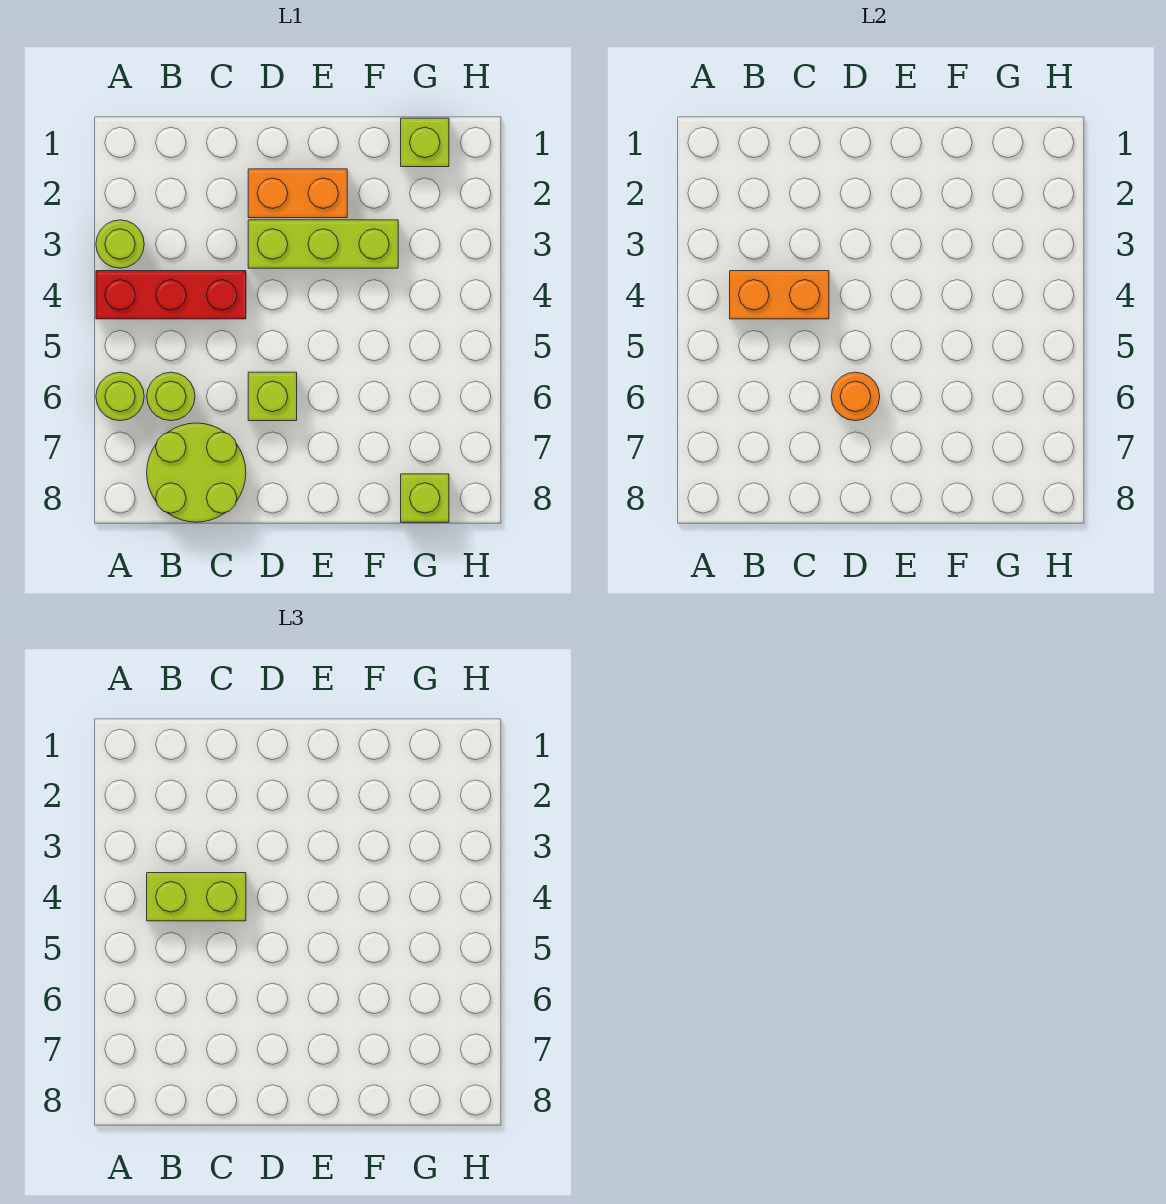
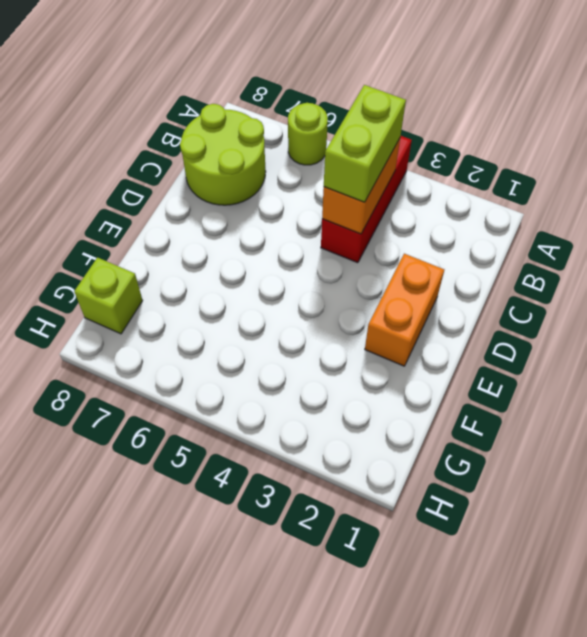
none -> lime 1x1 round brick [96,220,144,268]
none -> lime 1x1 round brick [147,372,195,421]
none -> lime 1x3 brick [248,220,398,268]

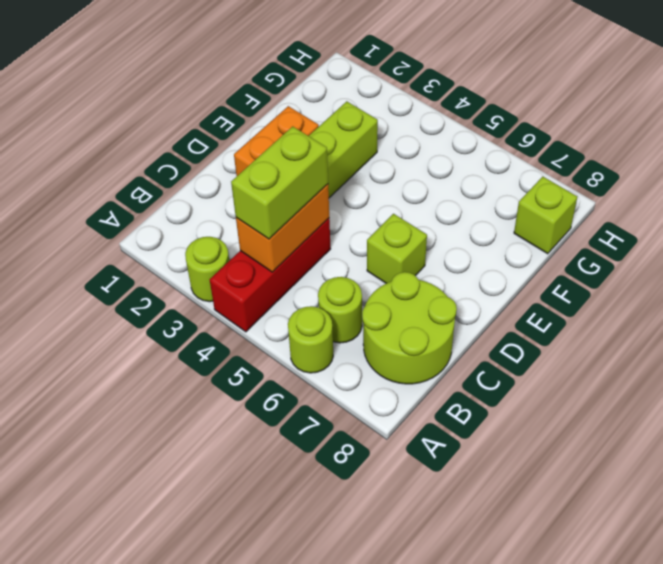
none -> lime 1x1 brick [401,118,449,167]
none -> orange 1x1 round brick [831,372,880,421]

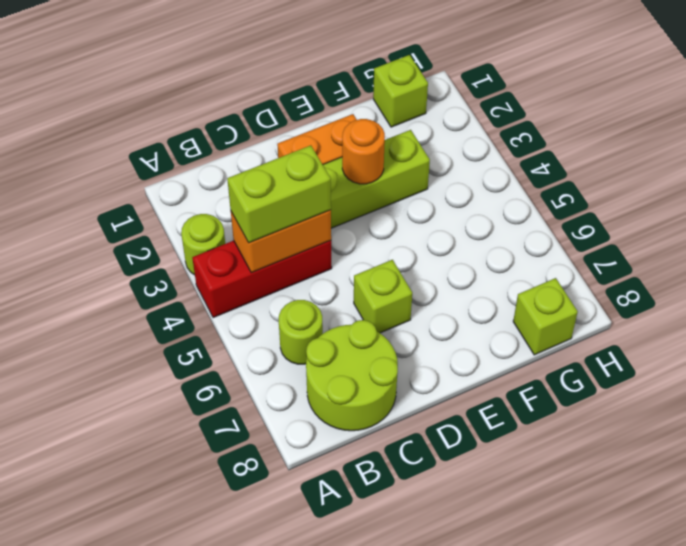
orange 1x1 round brick [342,119,385,184] -> orange 1x1 round brick moved to [831,372,880,421]
none -> lime 1x1 round brick [96,372,144,421]

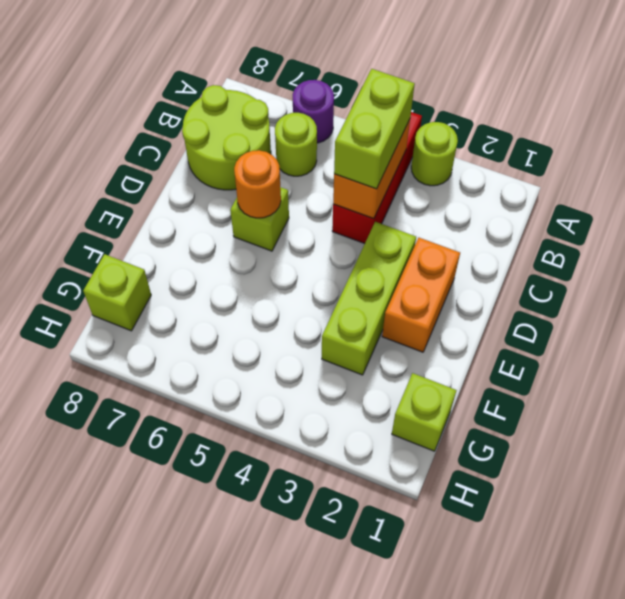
purple 1x1 round brick [293,80,334,143] -> lime 1x1 round brick [96,372,144,421]

